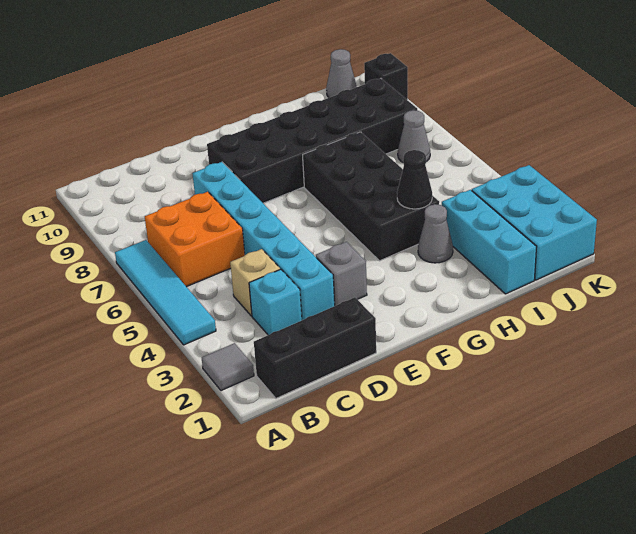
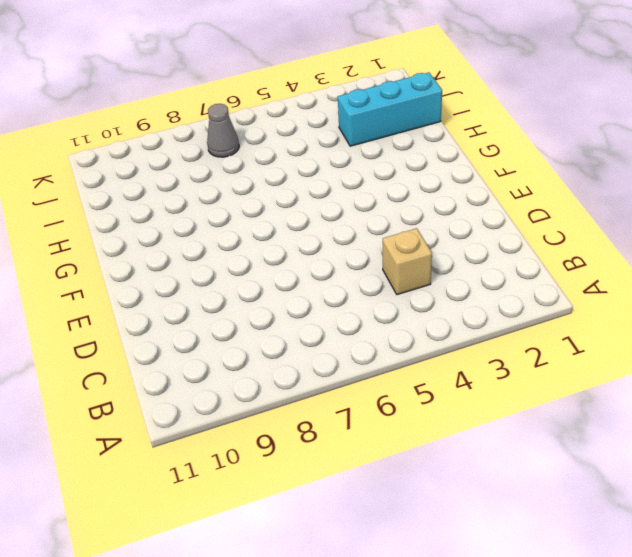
none -> grey 1x1 tile [202,343,254,391]
none -> cyan 1x4 tile [115,240,216,345]
none -> black 1x3 brick [254,297,376,398]

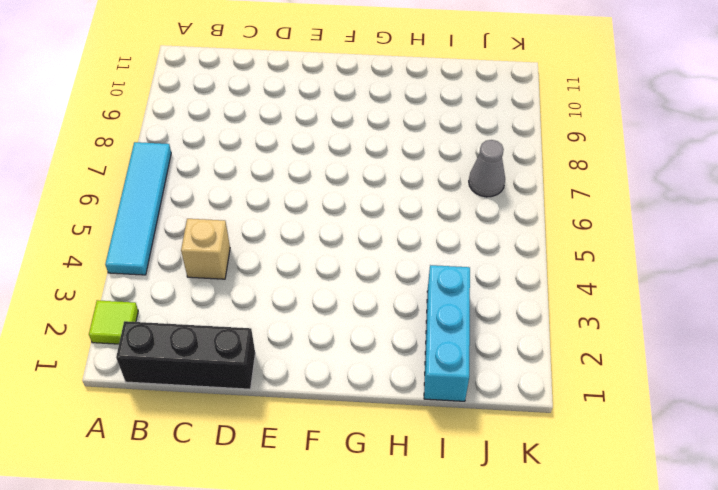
lime 1x1 tile [89,300,138,344] -> grey 1x1 tile [202,343,254,391]
none -> orange 2x2 brick [145,192,245,287]
none -> cyan 1x1 brick [249,269,302,335]
none -> cyan 1x6 brick [192,162,335,320]

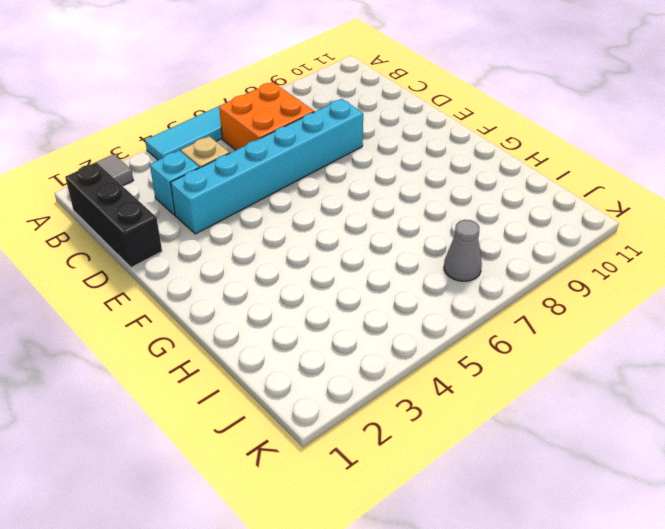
none -> grey 1x1 brick [316,242,367,306]
none -> black 2x6 brick [207,78,417,203]
none -> black 2x4 brick [303,132,439,261]

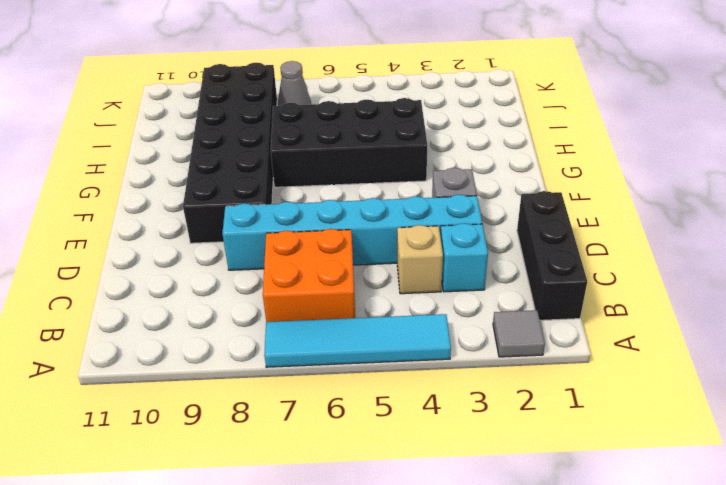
none -> grey 1x1 cone [418,204,453,263]
none -> cyan 1x3 brick [442,190,536,294]
none -> cyan 2x3 brick [472,165,597,280]

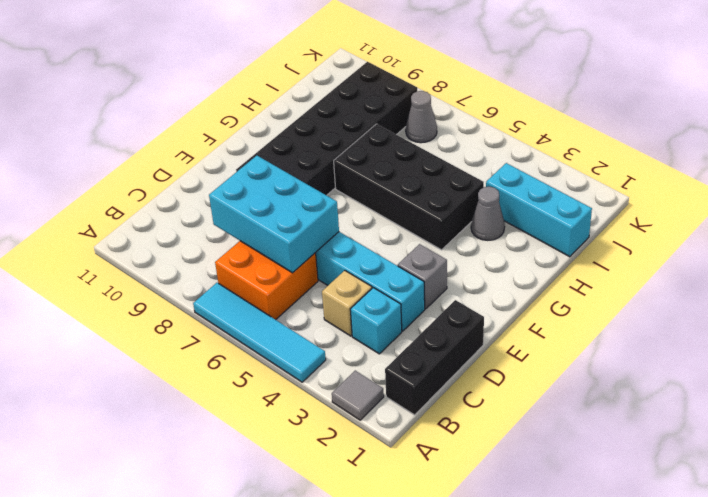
cyan 2x3 brick [209,156,339,273] -> cyan 2x3 brick moved to [472,165,597,280]
none -> grey 1x1 cone [326,49,357,98]
none -> black 1x1 brick [364,53,408,100]
none -> black 1x1 cone [397,150,432,209]

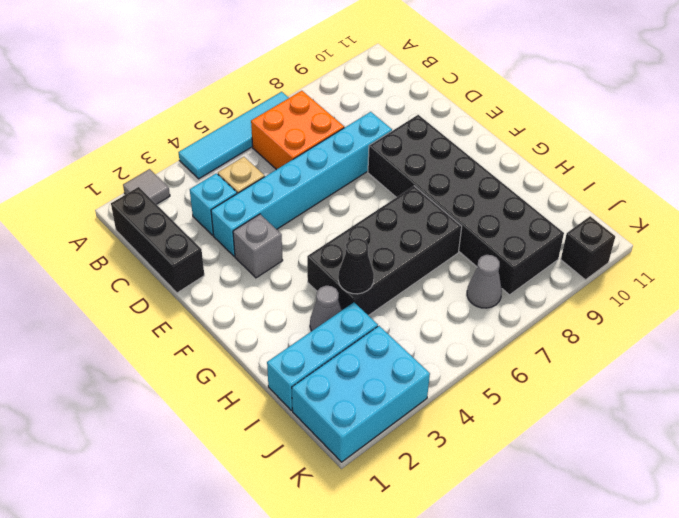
none -> grey 1x1 cone [326,49,357,98]

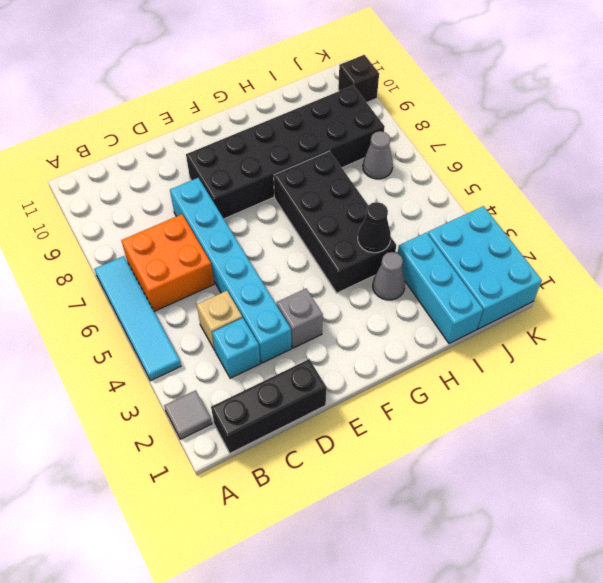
none -> grey 1x1 cone [326,49,357,98]

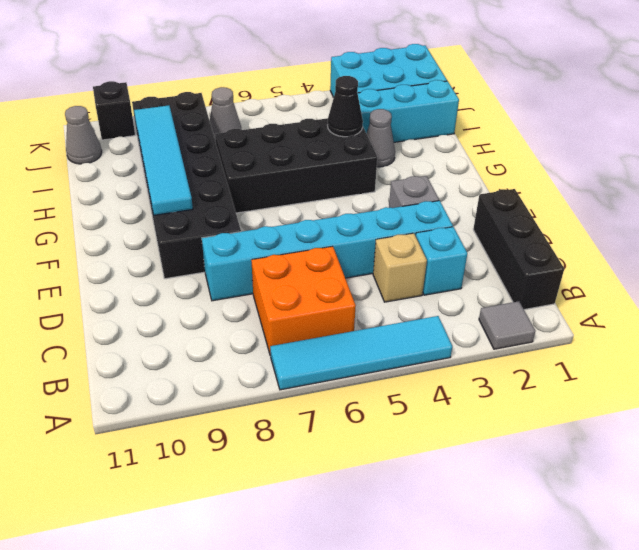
cyan 1x4 tile [134,105,193,215] -> none

